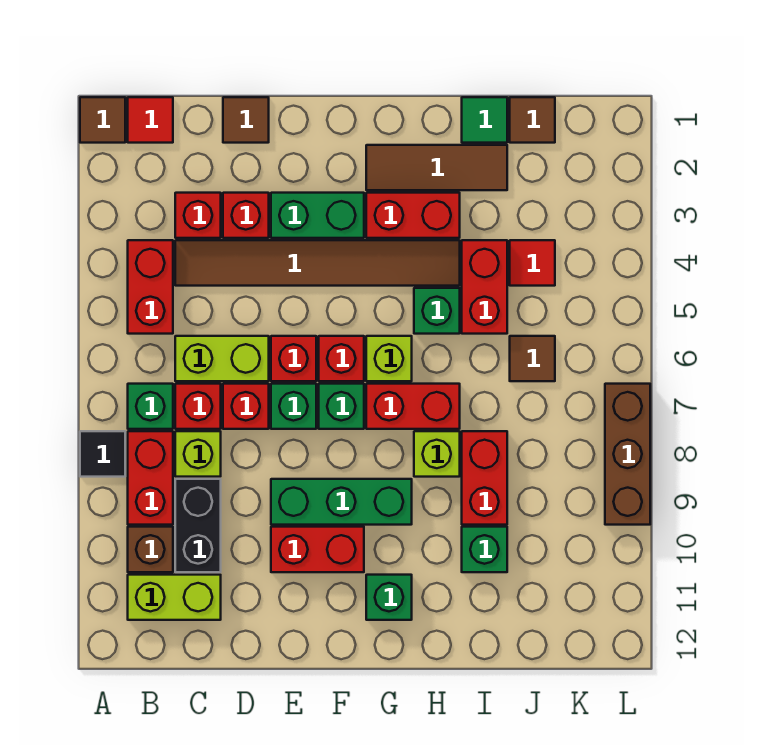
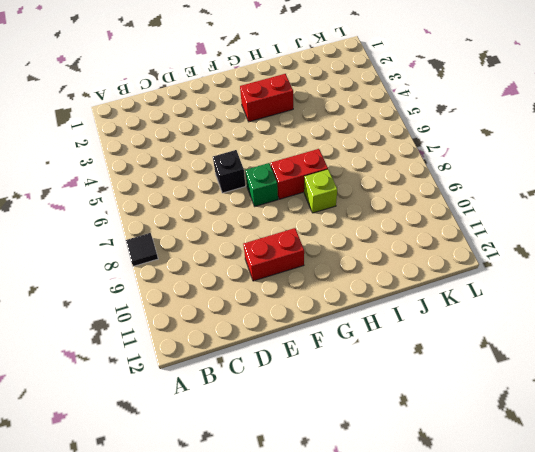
black 1x1 brick [213,150,246,193] -> red 1x1 brick [271,336,316,381]
none -> brown 1x1 tile [80,97,125,143]
none -> red 1x1 tile [128,97,173,143]
none -> red 1x2 brick [128,240,173,334]
none -> green 1x1 brick [128,384,173,429]

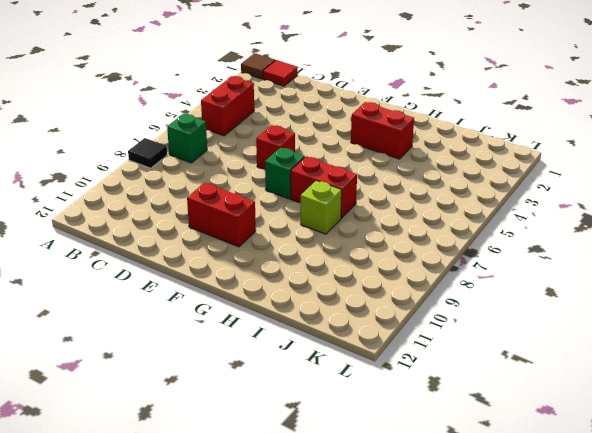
none -> red 1x2 brick [128,431,173,525]
none -> brown 1x1 brick [128,527,173,572]
none -> lime 1x2 brick [128,575,221,620]
none -> red 1x1 brick [175,193,221,238]

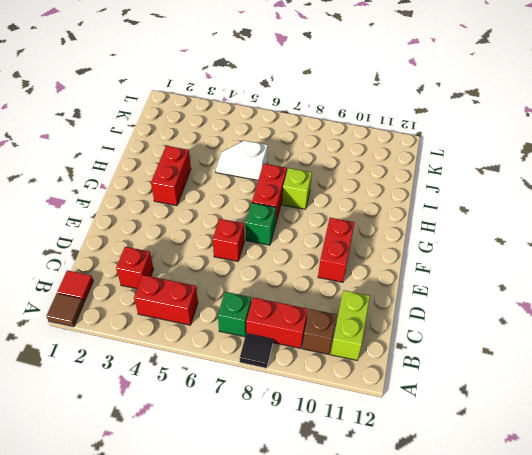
white 1x2 slope [216,141,268,180] -> red 1x2 brick [462,240,507,334]
none -> brown 1x6 tile [175,240,460,286]
none -> lime 1x2 brick [175,336,269,381]
none -> red 1x1 brick [175,384,221,429]
none -> lime 1x1 brick [175,431,221,477]

